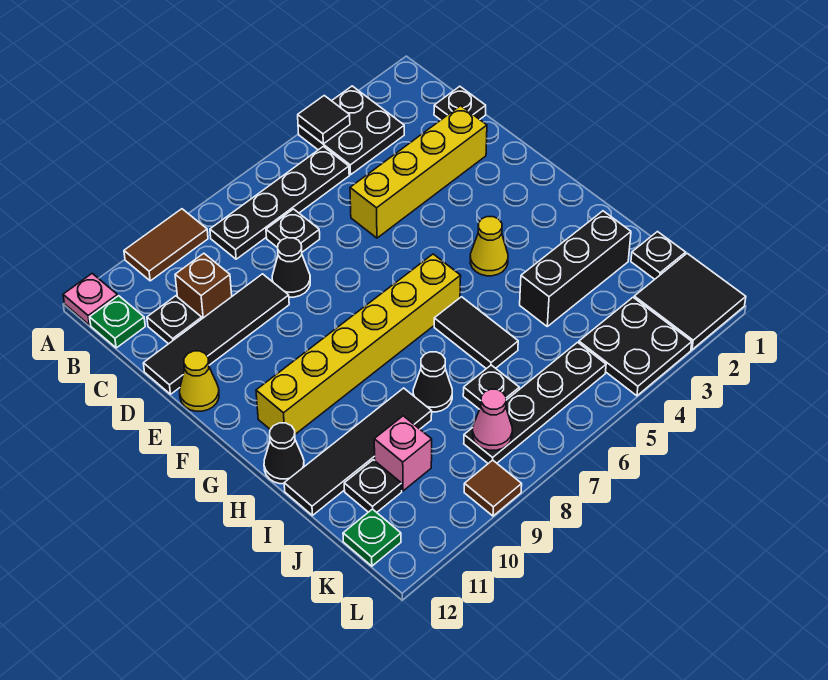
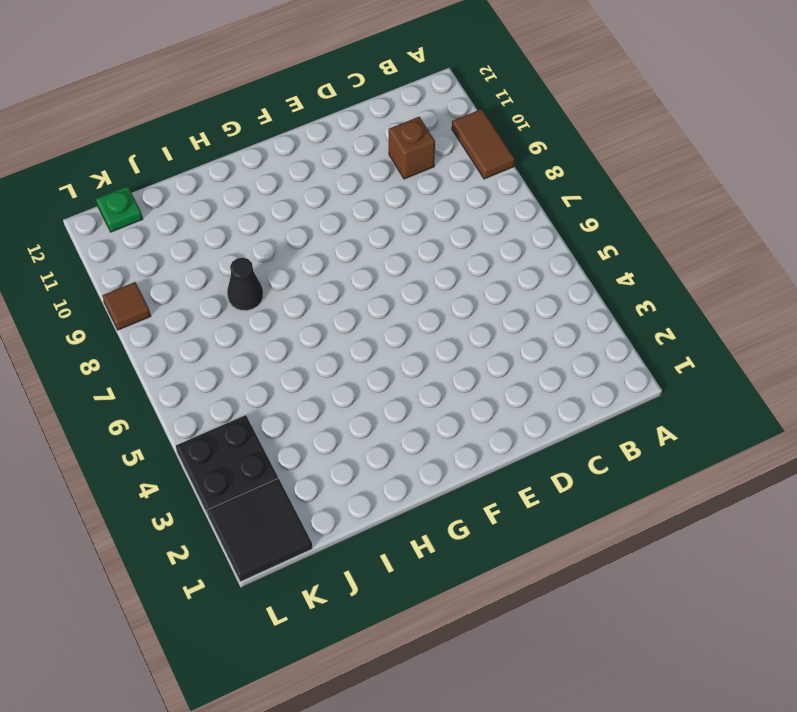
none -> black 2x2 plate [298,86,404,175]
none -> pink 1x1 plate [63,274,118,325]
none -> black 1x4 plate [210,146,349,259]
none -> green 1x1 plate [90,296,145,348]

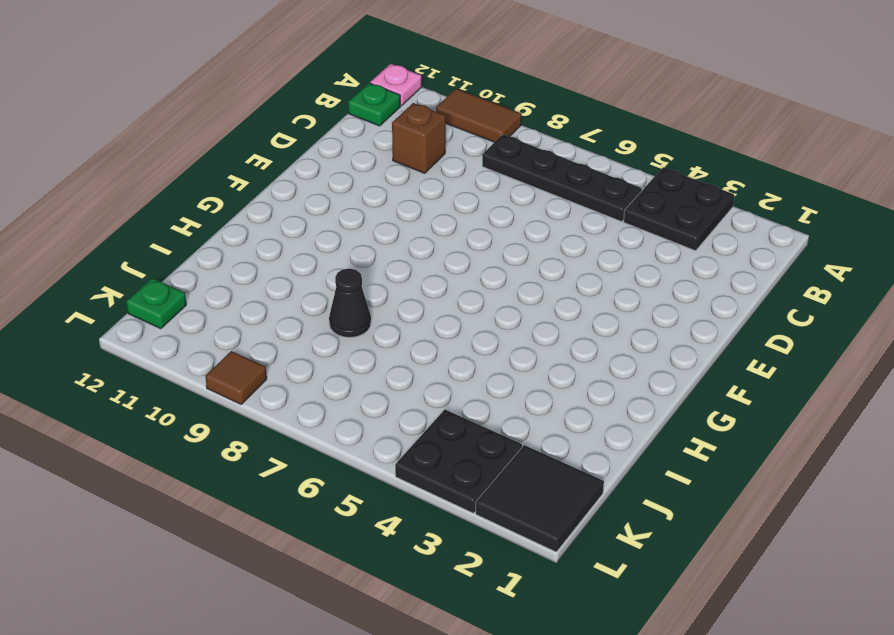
none -> black 1x1 plate [434,86,486,120]
none -> black 1x1 plate [266,209,320,252]
none -> black 1x1 plate [147,296,202,344]
none -> yellow 1x4 brick [350,106,487,238]

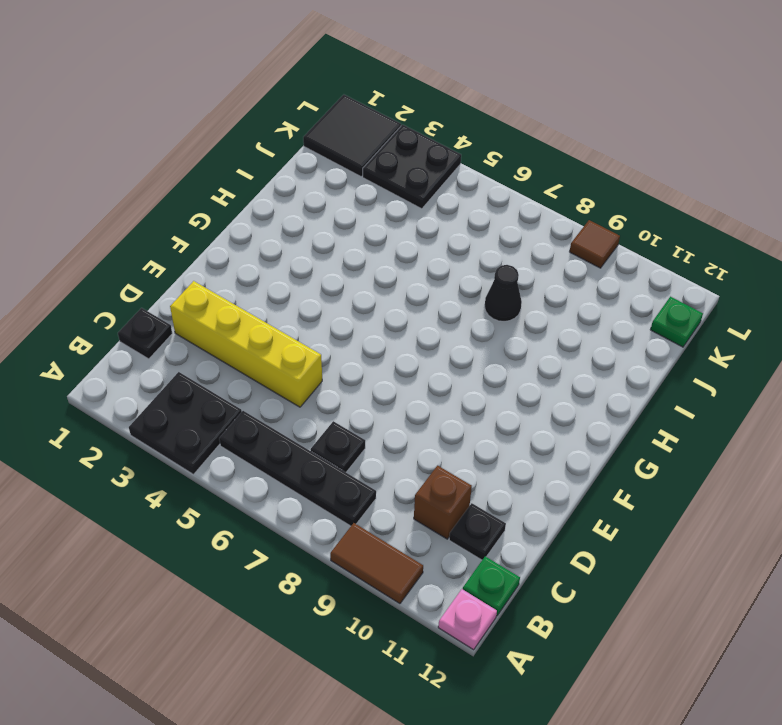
none -> black 1x1 cone [272,238,310,297]
none -> black 1x4 tile [143,274,289,394]
none -> yellow 1x1 cone [180,351,219,411]
none -> yellow 1x1 cone [470,217,508,276]

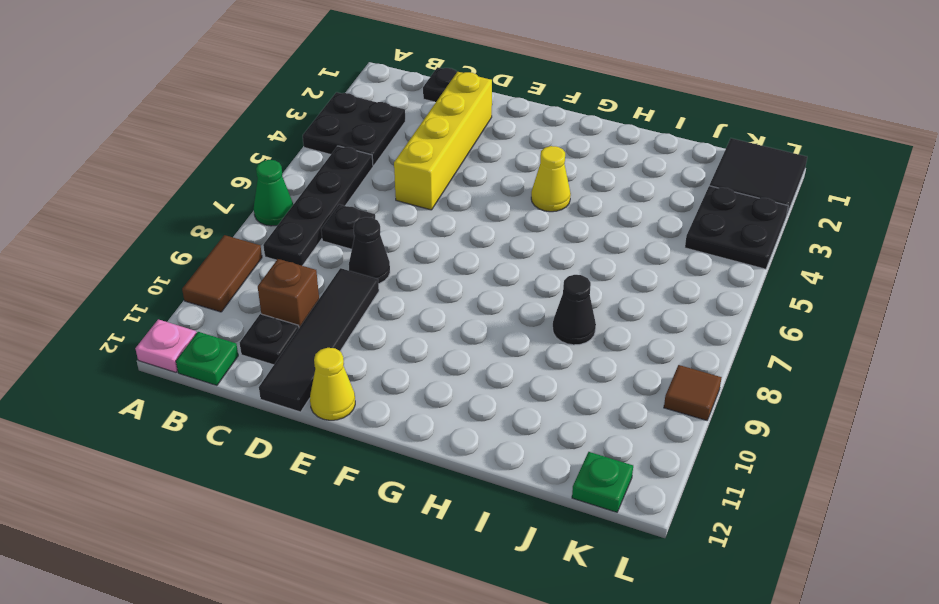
green 1x1 cone [254,160,293,226] -> none
none -> yellow 1x6 brick [256,254,461,434]
none -> black 1x2 tile [434,297,518,369]
none -> black 1x1 cone [264,423,304,484]
none -> black 1x3 brick [520,211,631,326]

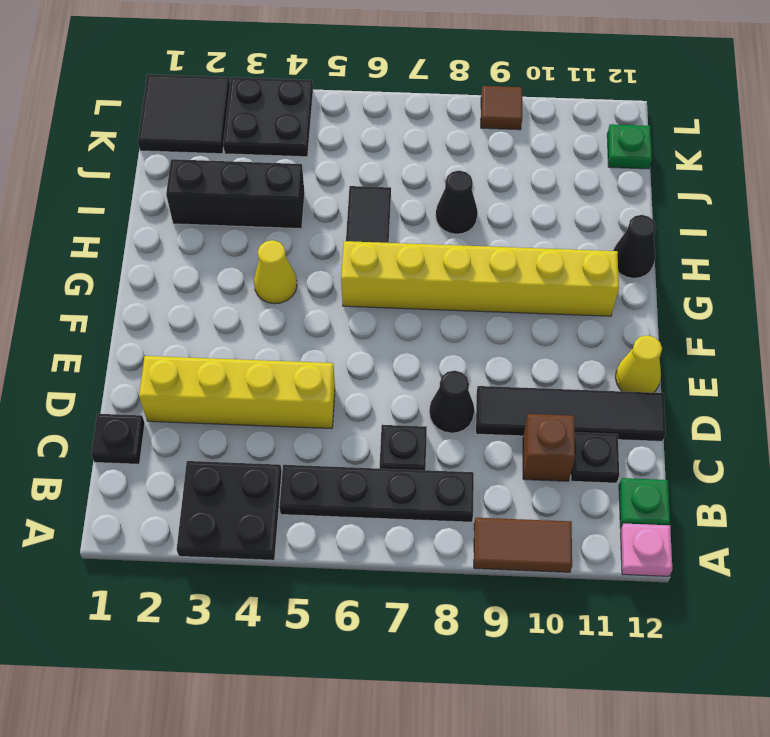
none -> black 1x4 tile [284,388,432,515]
none -> black 1x1 plate [631,232,686,279]
none -> black 1x1 plate [463,365,519,409]
none -> pink 1x1 brick [374,416,432,491]

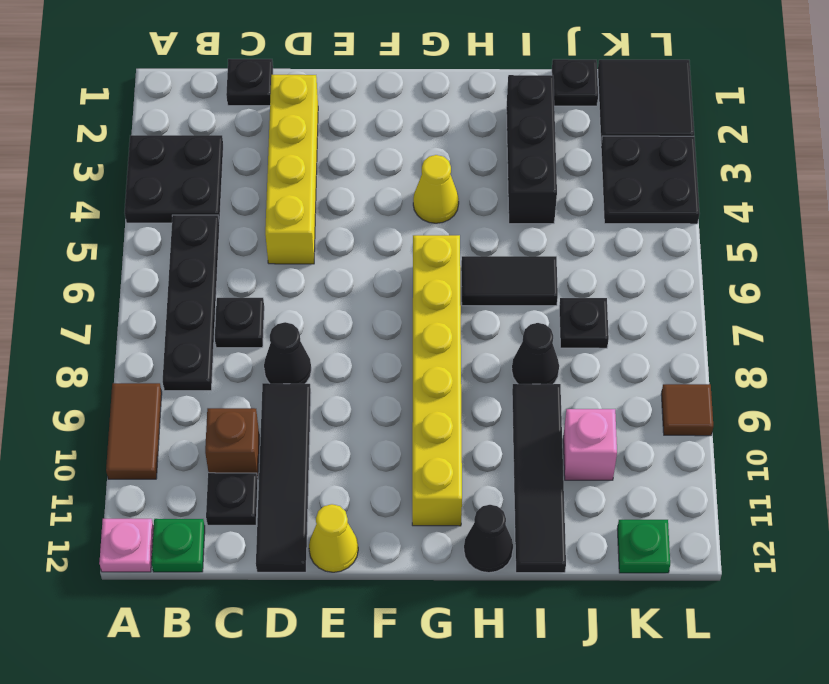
none -> black 1x1 plate [344,460,402,512]
none -> black 1x4 plate [464,342,606,463]
none -> black 1x1 tile [298,96,350,144]
none -> pink 1x1 cone [473,389,512,450]

